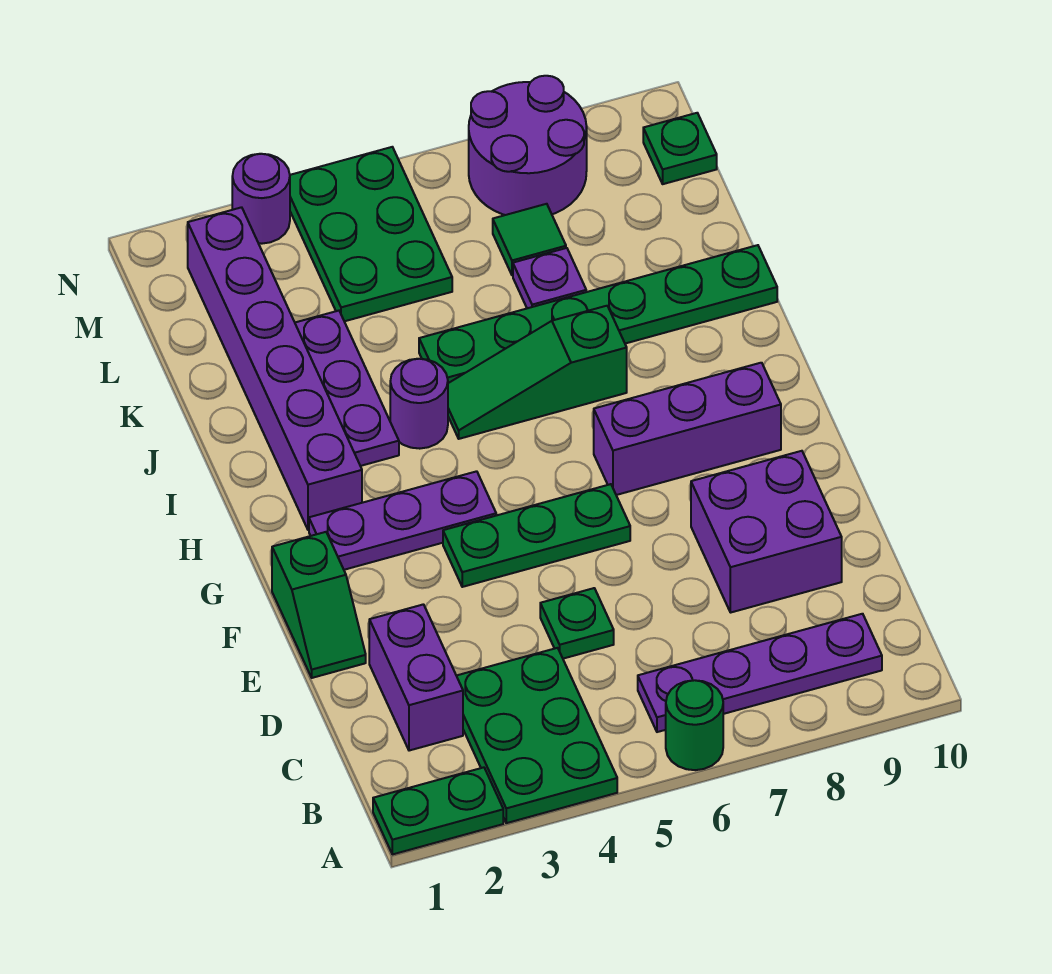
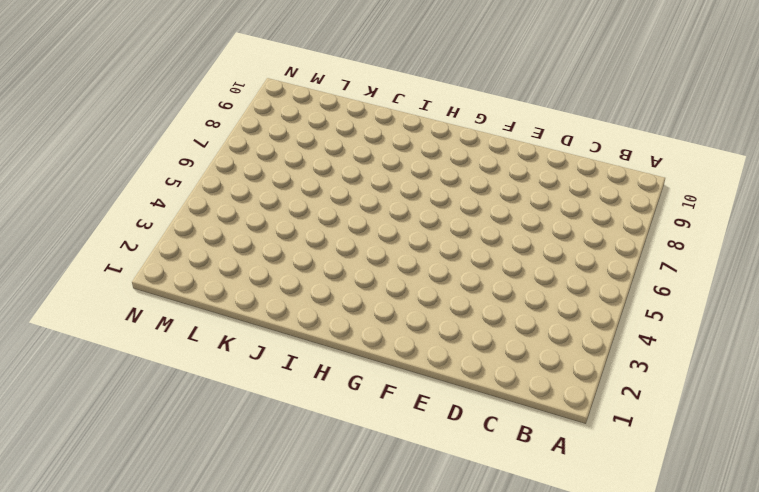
none -> green 1x2 plate [373,767,503,854]
none -> green 2x3 plate [457,648,617,823]
none -> green 1x1 round brick [666,680,723,770]

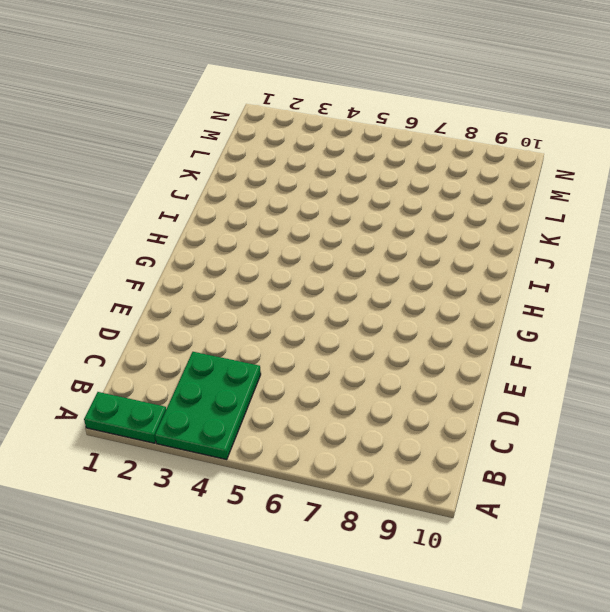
none -> green 1x1 round brick [666,680,723,770]
none -> purple 1x4 plate [638,614,882,732]
none -> purple 1x2 brick [369,604,463,751]

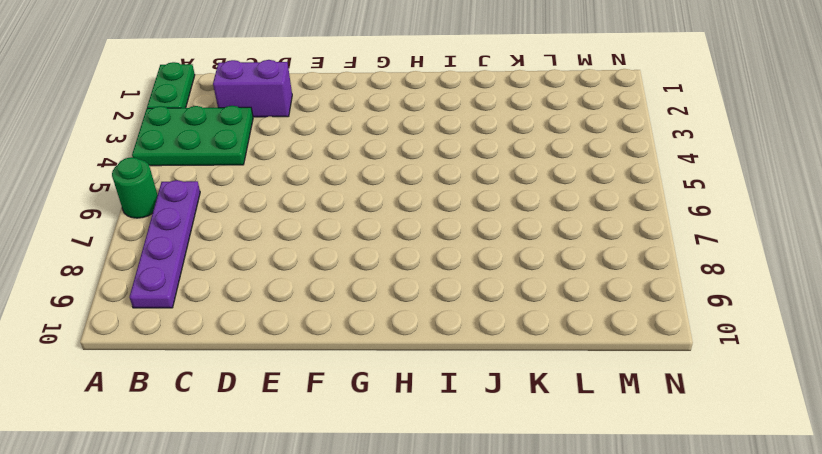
none -> green 1x1 plate [540,588,614,659]
none -> purple 2x2 brick [691,451,842,613]
none -> green 1x2 slope [272,532,366,678]

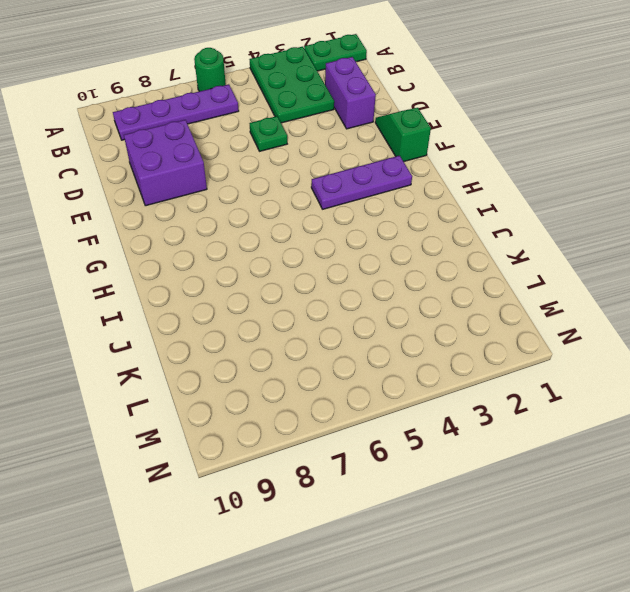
none -> green 1x3 plate [443,484,630,587]
none -> purple 1x3 brick [594,363,781,495]
none -> purple 1x6 brick [188,207,362,530]

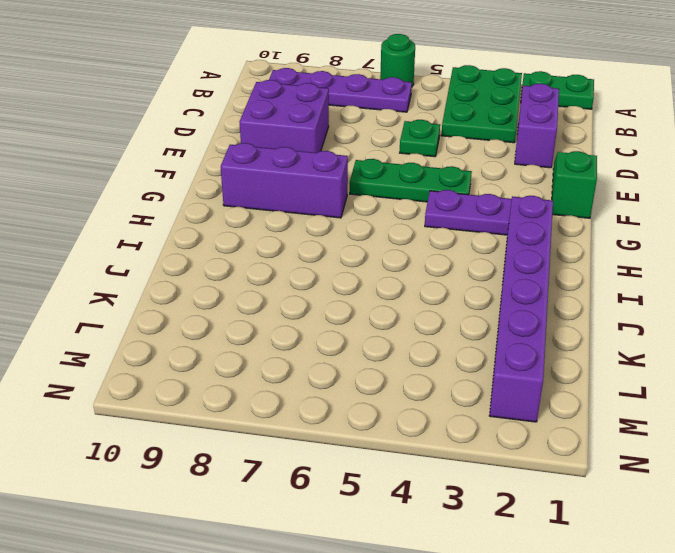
none -> purple 1x3 plate [295,311,399,466]
none -> purple 1x1 round brick [390,359,448,449]
none -> green 1x3 slope [448,306,627,439]

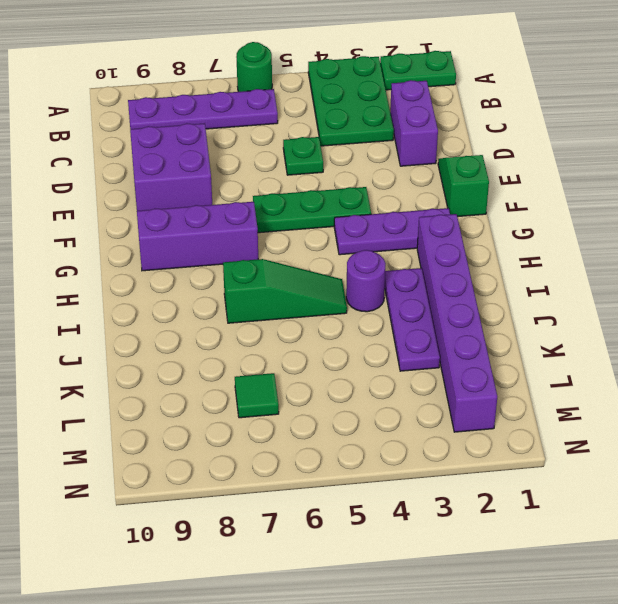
none -> green 1x6 plate [419,245,777,383]
none -> purple 1x1 plate [513,248,586,308]
none -> green 2x3 plate [290,147,452,321]

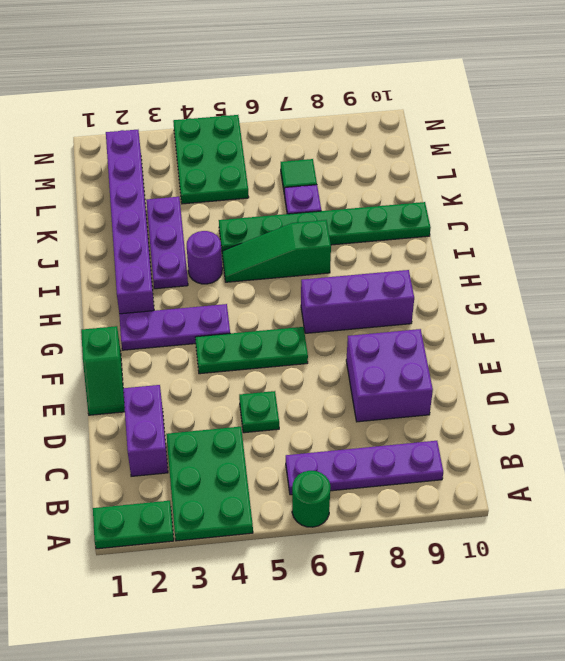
none -> purple 2x2 round brick [469,76,587,215]
none -> green 1x1 plate [643,113,717,184]
none -> purple 1x1 round brick [232,154,290,244]

